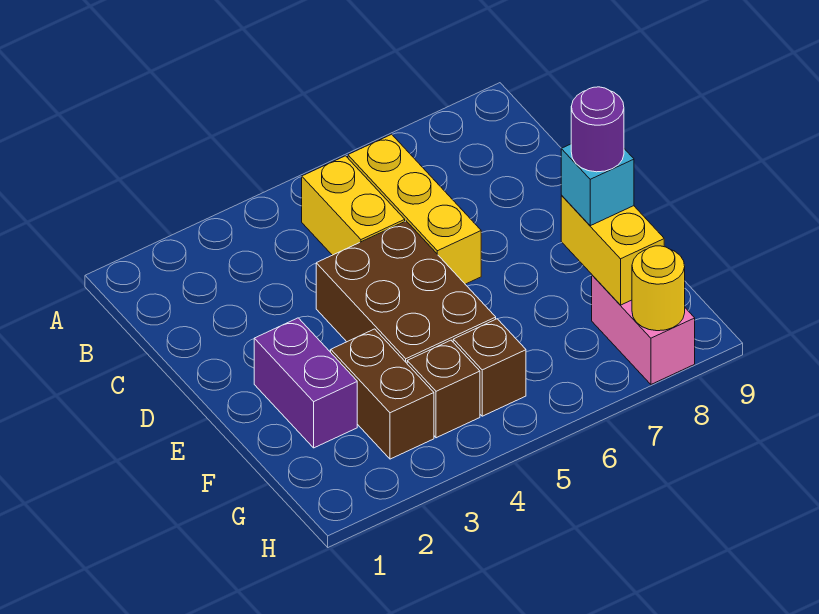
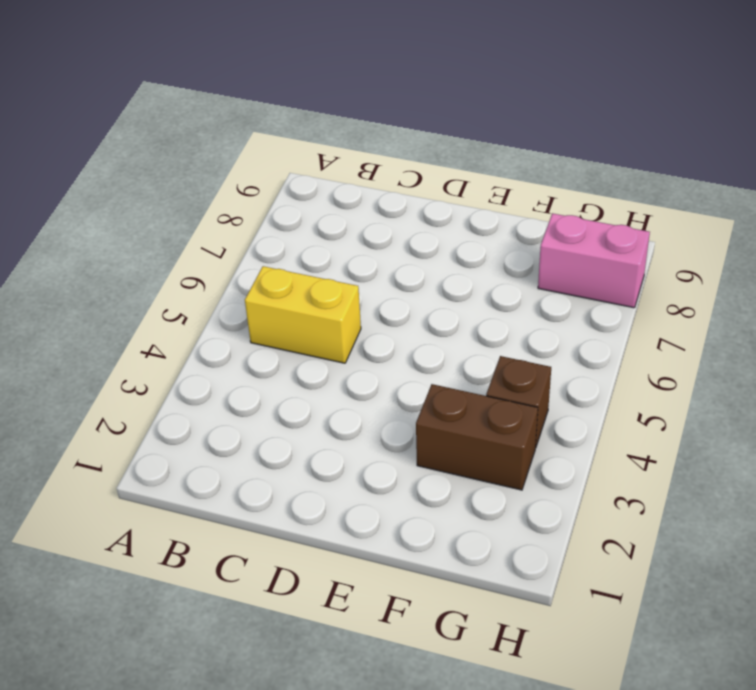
none -> yellow 1x3 brick [348,134,481,284]
none -> brown 2x3 brick [316,221,496,363]
none -> purple 1x2 brick [254,318,357,448]

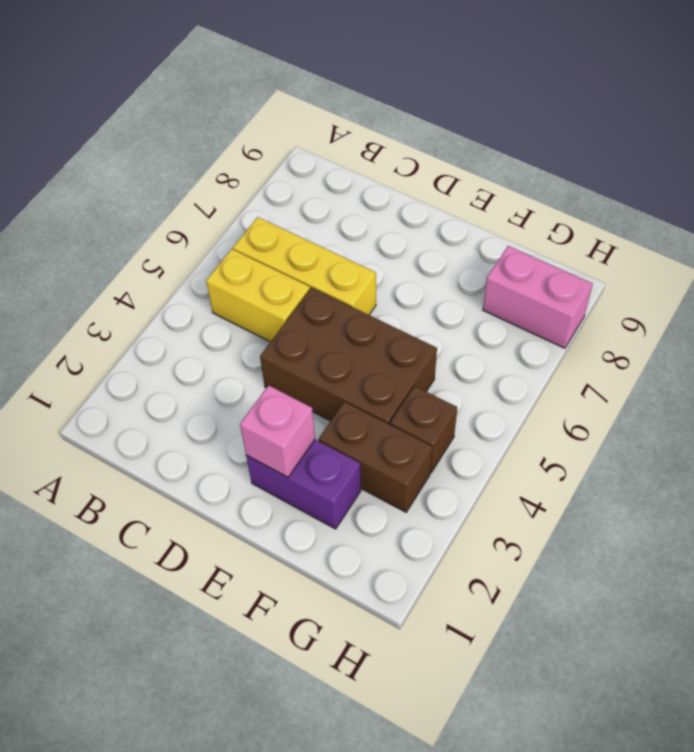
pink 1x1 brick [240,385,315,477] -> none
none -> brown 1x1 brick [453,319,526,416]
none -> yellow 1x2 brick [561,196,664,305]
none -> yellow 1x1 round brick [632,246,685,331]

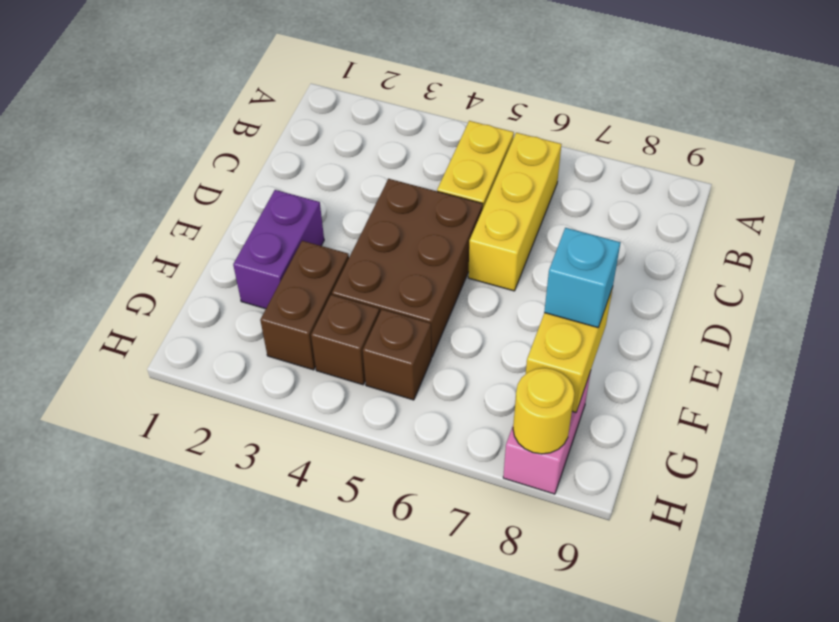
none -> purple 1x1 round brick [571,87,624,172]

